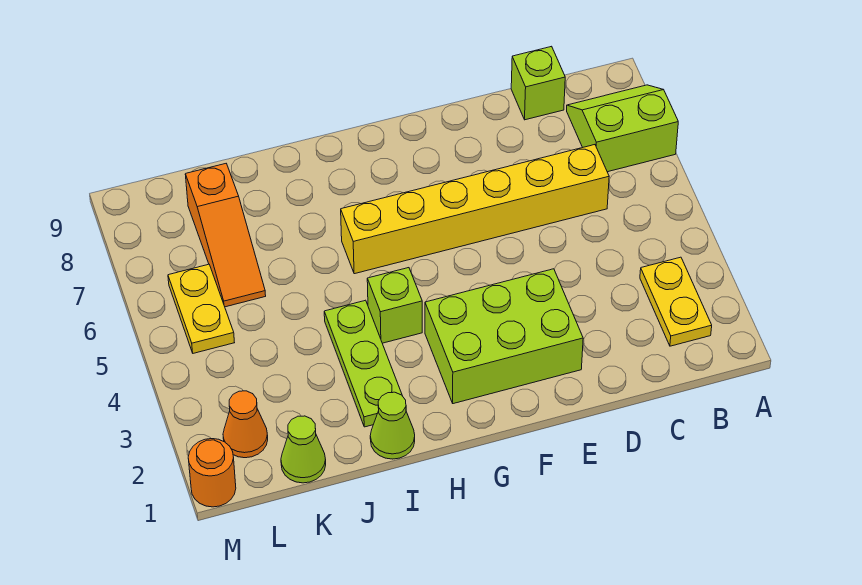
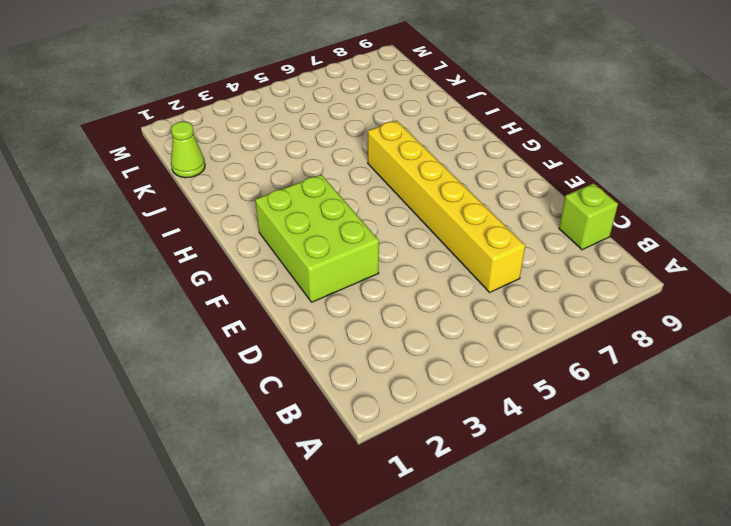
none -> lime 2x2 slope [567,85,678,172]
none -> yellow 1x2 plate [640,257,712,346]
none -> lime 1x1 brick [367,268,422,343]

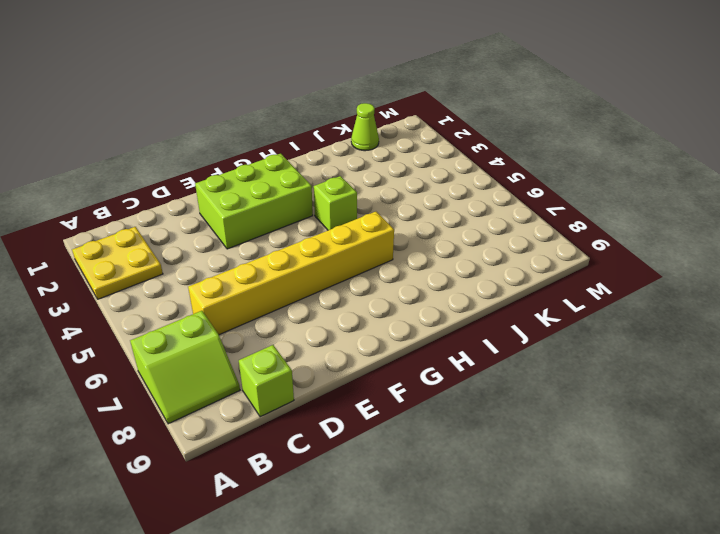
yellow 2x2 plate [72,227,163,299] -> yellow 1x2 plate [640,257,712,346]
none -> lime 1x1 cone [370,392,415,459]
none -> lime 1x3 plate [324,300,402,427]
none -> orange 1x3 slope [185,164,266,307]

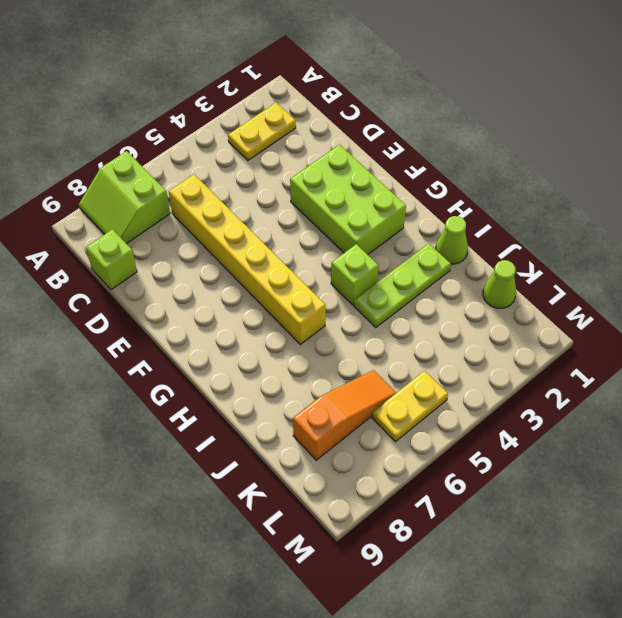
none -> orange 1x1 cone [223,391,268,458]
none -> orange 1x1 round brick [188,439,236,507]

